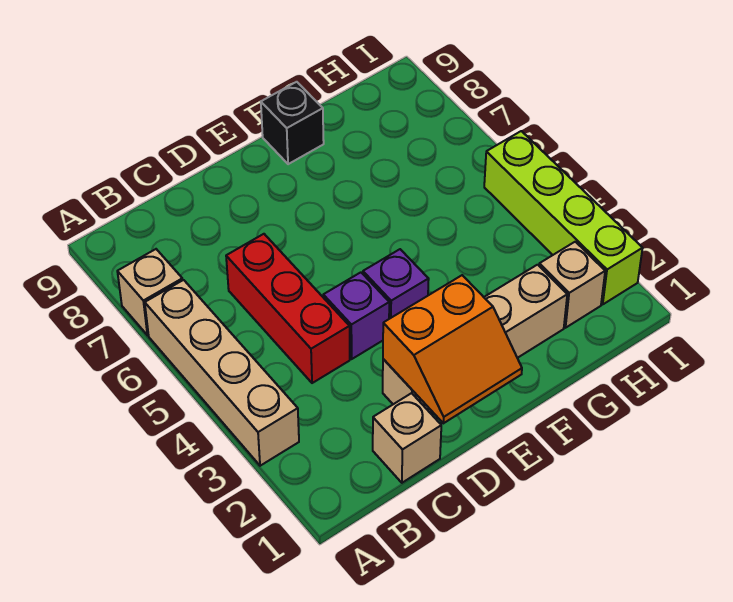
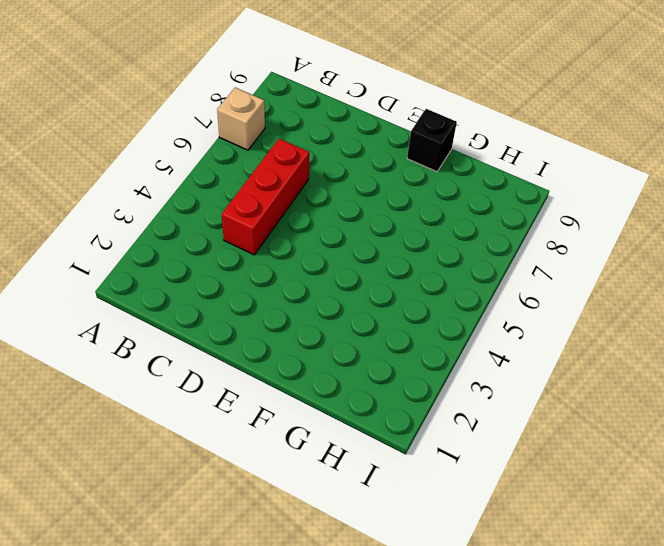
none -> tan 1x4 brick [145,280,299,466]
none -> tan 1x1 brick [373,393,441,483]

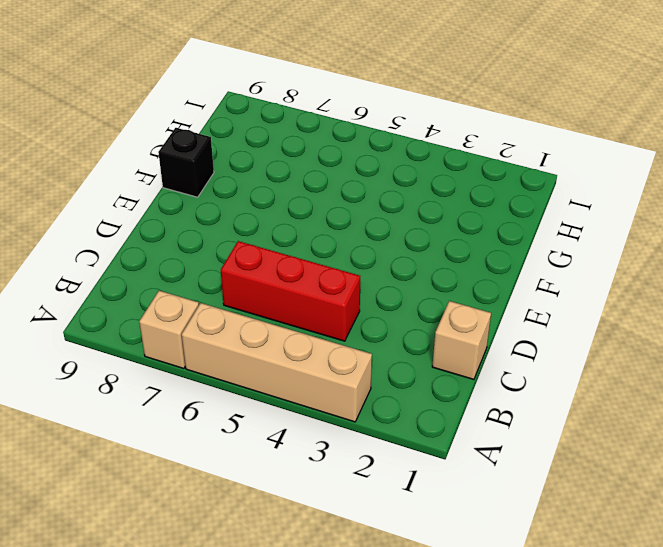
none -> tan 1x4 brick [383,265,567,412]
none -> purple 1x1 brick [323,272,389,359]

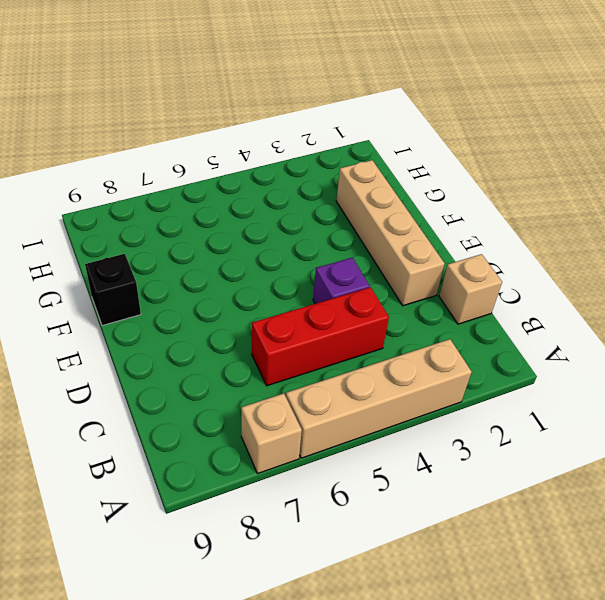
none -> purple 1x1 brick [363,249,429,319]
none -> tan 1x1 brick [539,242,605,328]

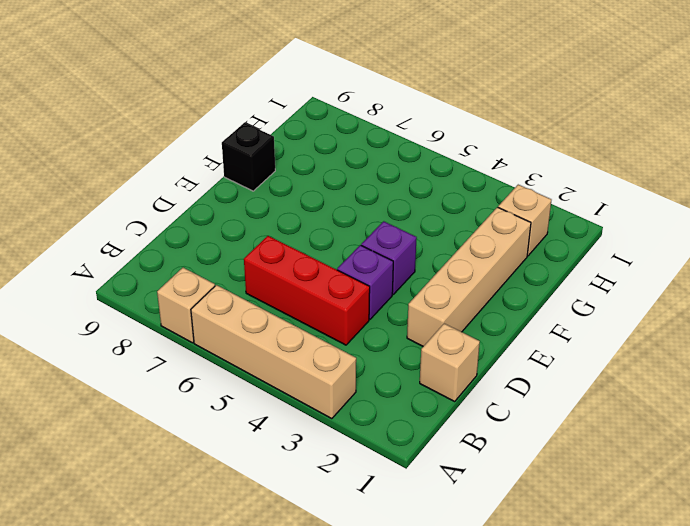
none -> lime 1x4 brick [484,131,643,304]
none -> orange 2x2 slope [383,275,522,423]

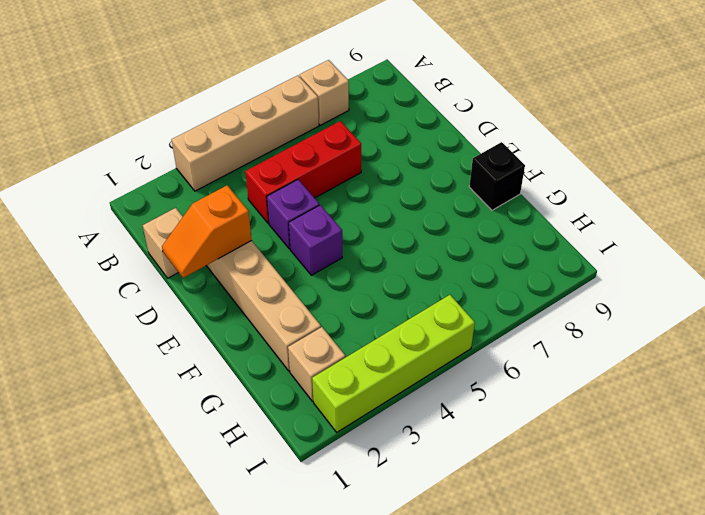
orange 1x2 slope [162,185,252,278] -> orange 2x2 slope [383,275,522,423]

